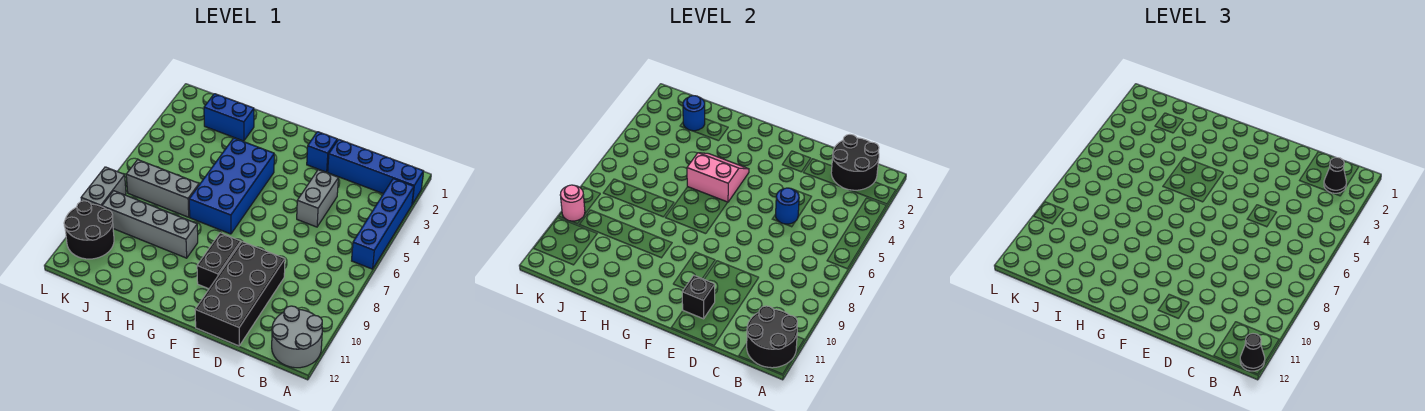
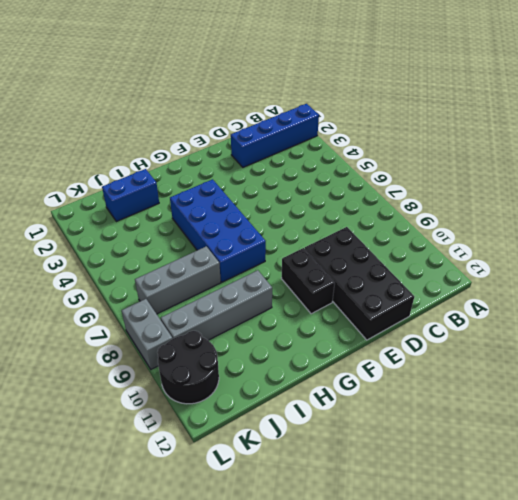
none -> blue 1x4 brick [352,179,414,269]
none -> grey 2x2 round brick [272,306,322,368]
none -> grey 1x2 brick [297,170,338,227]

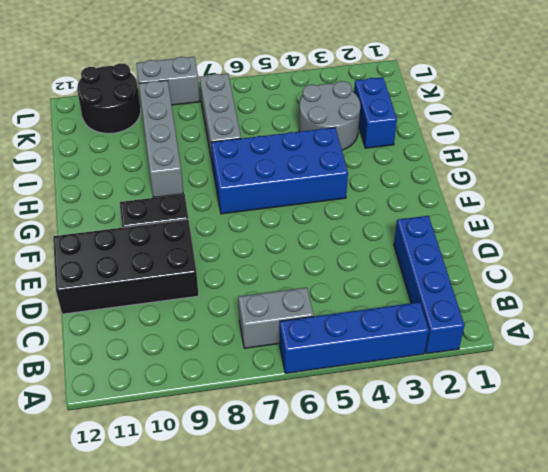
grey 1x2 brick [238,288,314,348] -> grey 1x2 brick moved to [297,170,338,227]
grey 2x2 round brick [299,81,360,150] -> grey 2x2 round brick moved to [272,306,322,368]
none -> blue 1x1 brick [307,132,337,172]
none -> black 2x2 round brick [747,306,797,368]
none -> black 2x2 round brick [831,135,879,190]

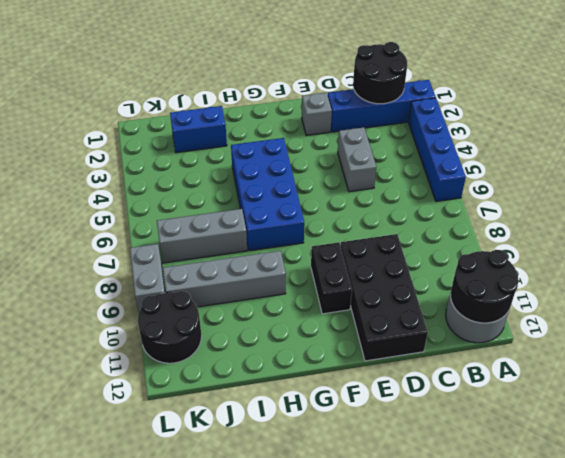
grey 1x1 brick [302,93,332,136] -> blue 1x1 brick [307,132,337,172]
none -> blue 1x1 round brick [776,188,799,224]
none -> black 1x1 brick [682,275,715,319]
none -> pink 2x2 slope [687,153,749,202]

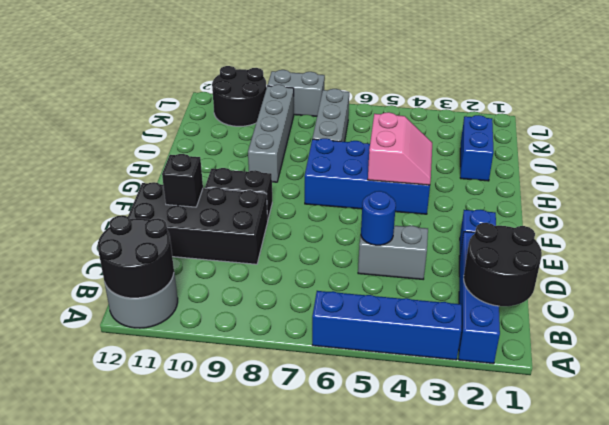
none -> blue 1x1 round brick [683,96,705,131]
none -> pink 1x1 round brick [560,185,585,221]
none -> black 1x1 cone [1240,334,1265,371]

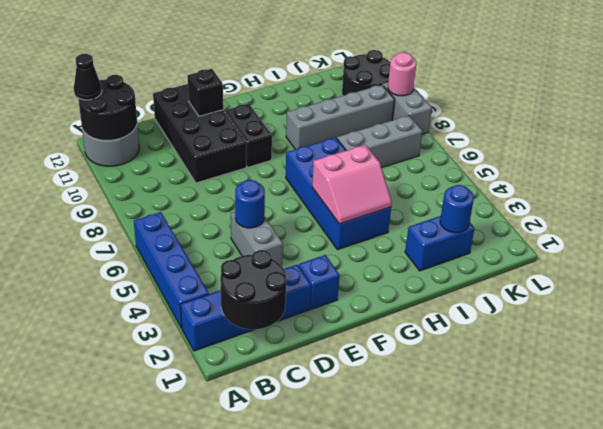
none -> black 1x1 cone [1324,158,1346,193]

